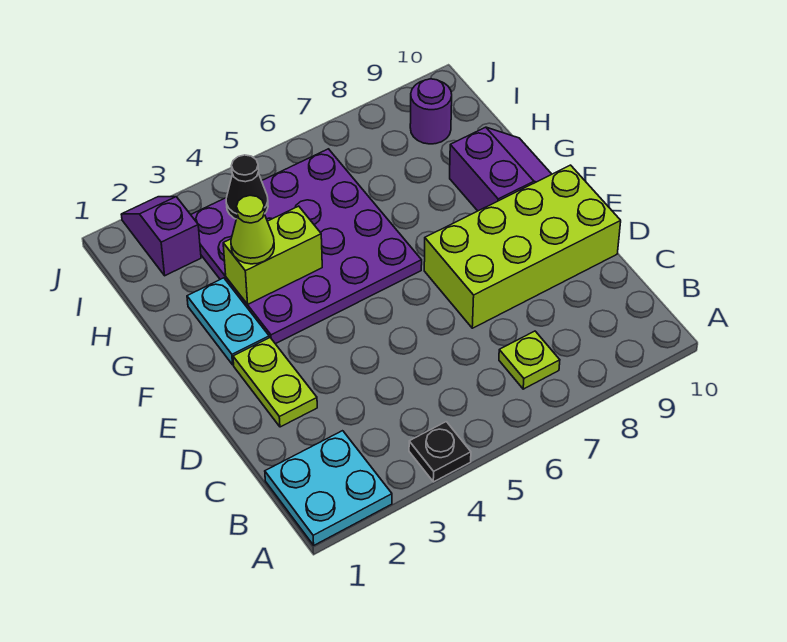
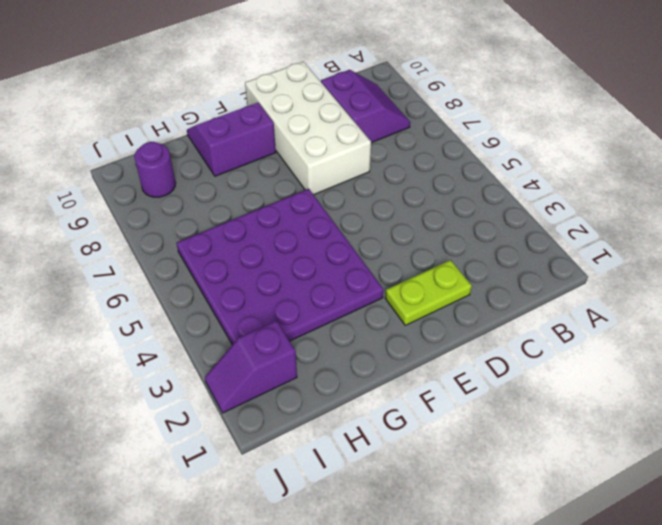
purple 2x2 slope [321,70,410,143] -> none
white 2x4 brick [245,62,371,195] -> lime 2x4 brick [424,165,621,328]
none -> cyan 2x2 plate [265,431,392,545]
none -> black 1x1 plate [409,422,471,482]
none -> lime 1x1 plate [499,331,560,389]

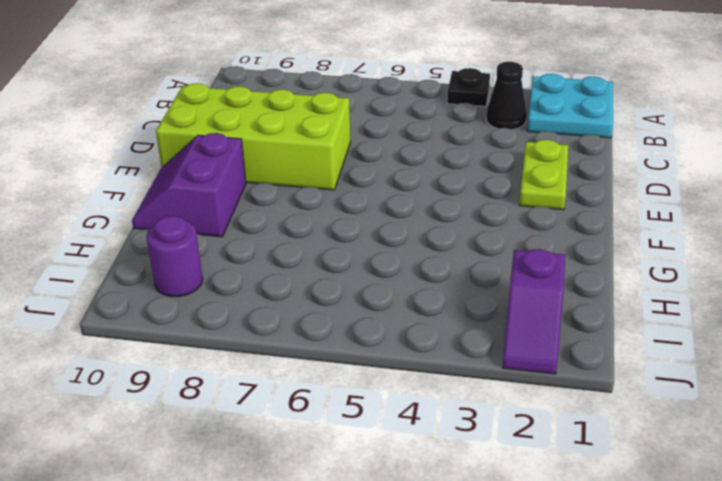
black 1x1 cone [486,62,527,130] -> black 1x1 cone moved to [226,155,268,219]
none -> lime 1x1 plate [499,331,560,389]
none -> cyan 1x2 plate [187,278,269,365]
none -> purple 4x4 plate [191,149,422,344]

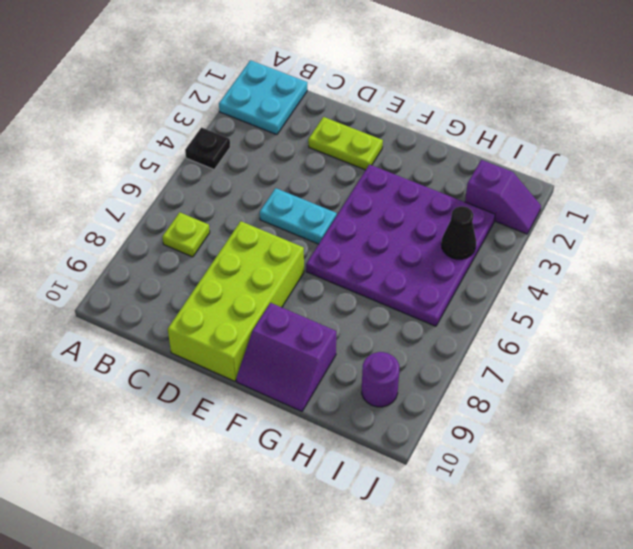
cyan 1x2 plate [260,188,337,244] -> cyan 1x2 plate moved to [187,278,269,365]
none -> lime 1x2 brick [223,206,322,304]
none -> lime 1x1 cone [231,195,274,264]

